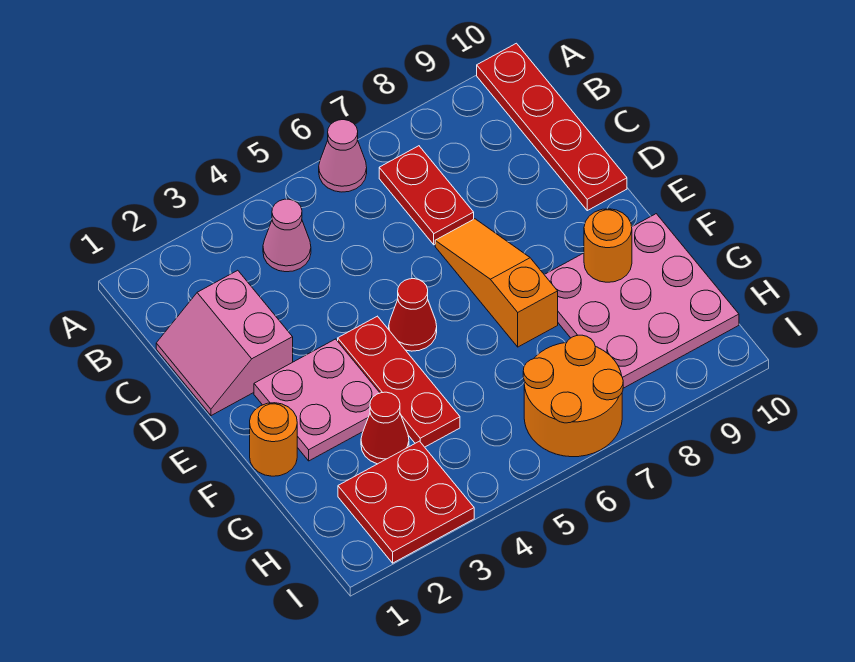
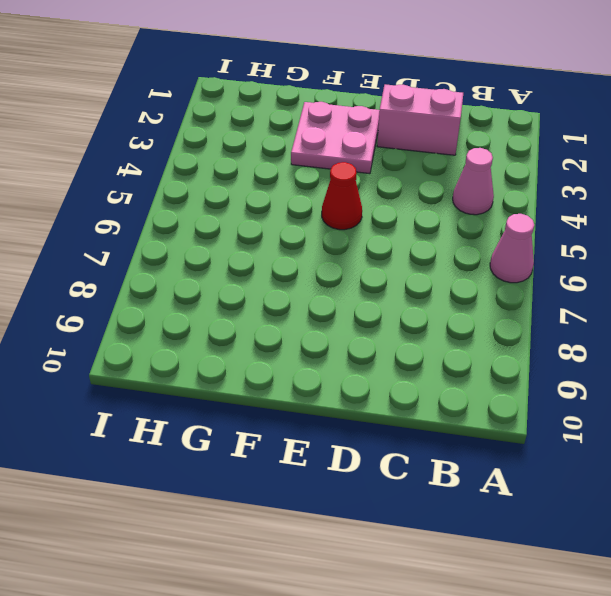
none -> red 1x4 plate [477,43,627,211]
none -> red 1x2 plate [379,146,474,245]
none -> orange 1x3 slope [435,219,558,347]

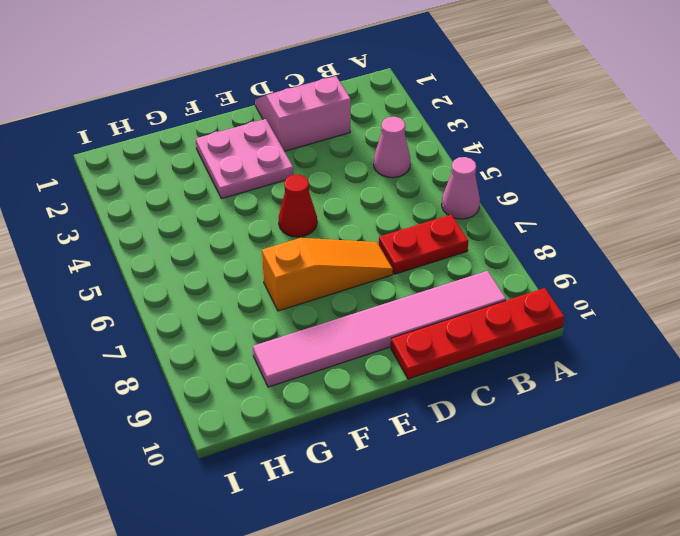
pink 1x6 tile [253,271,506,387] -> pink 3x3 plate [544,214,739,388]
none -> red 1x3 plate [338,316,460,447]
none -> orange 1x1 round brick [250,403,297,476]
none -> red 1x1 cone [361,392,409,464]

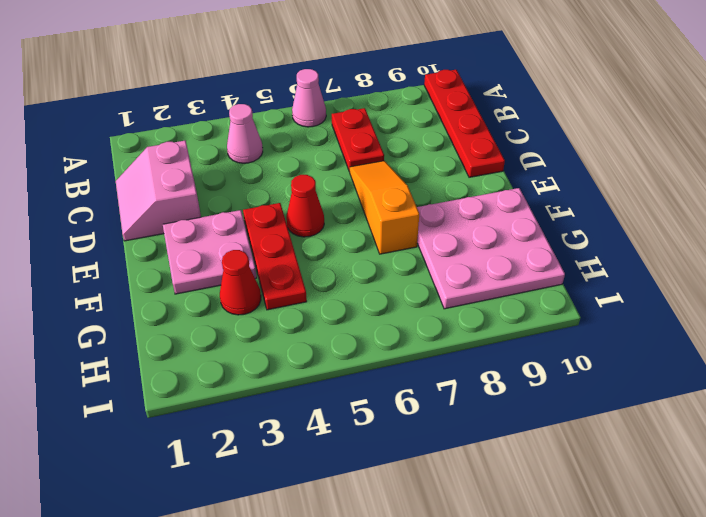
none -> orange 1x1 round brick [250,403,297,476]
none -> red 2x2 plate [338,441,474,563]
none -> orange 2x2 round brick [523,335,623,457]

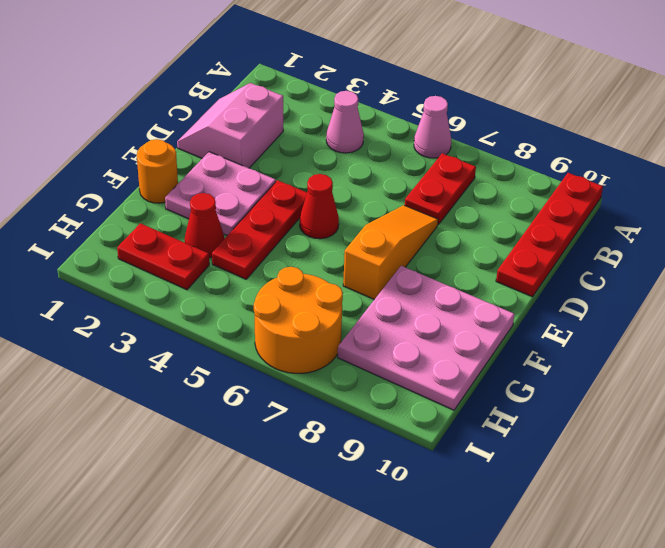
red 1x2 plate [117,223,209,290] -> red 2x2 plate [338,441,474,563]
none -> orange 1x1 round brick [584,209,632,282]

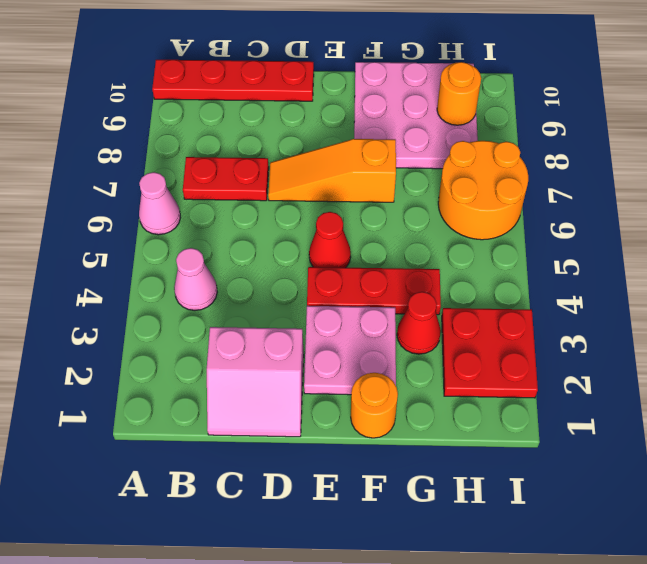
orange 1x1 round brick [437,62,481,125] -> orange 1x1 round brick moved to [584,209,632,282]

